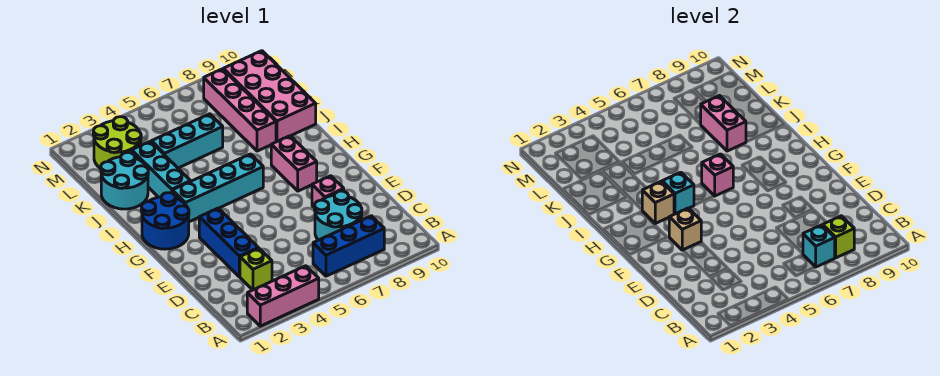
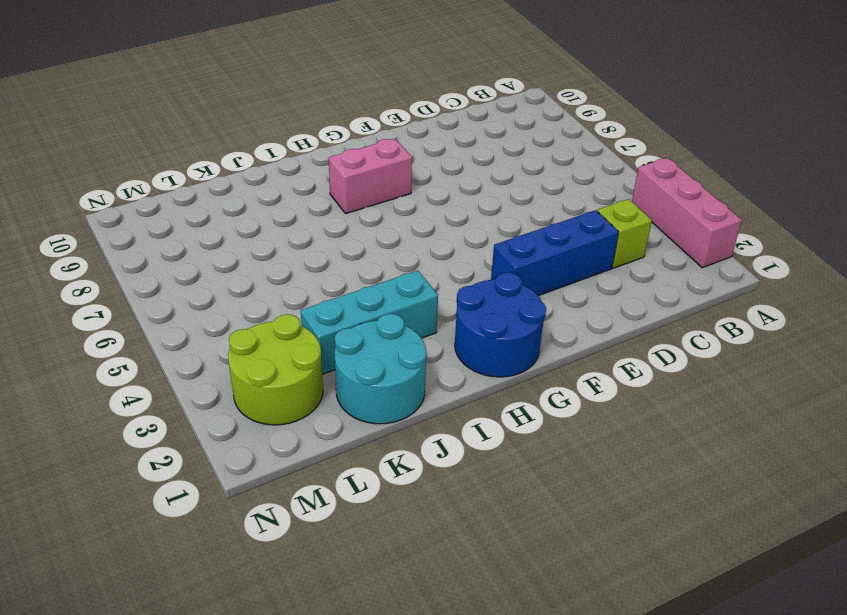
none -> blue 1x3 brick [313,216,384,276]
none -> cyan 2x2 round brick [314,191,362,240]
none -> pink 1x1 brick [312,176,344,207]

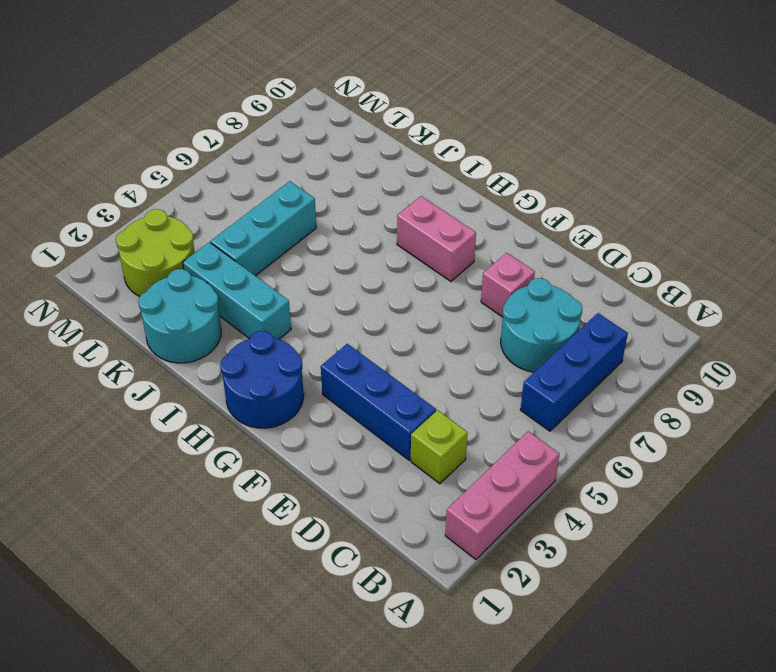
none -> cyan 1x4 brick [172,154,263,222]
none -> pink 1x4 brick [204,69,276,151]
none -> pink 2x4 brick [223,51,316,142]

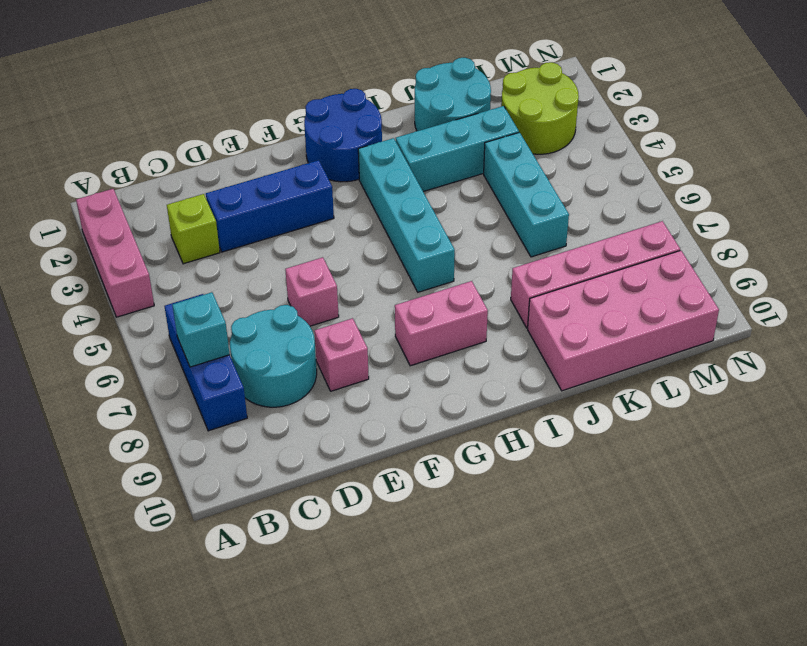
pink 1x1 brick [285,257,339,326] -> pink 1x1 brick moved to [702,154,733,196]
none -> lime 1x1 brick [823,216,854,258]
none -> tan 1x1 brick [669,208,701,250]
none -> tan 1x1 brick [642,182,674,223]

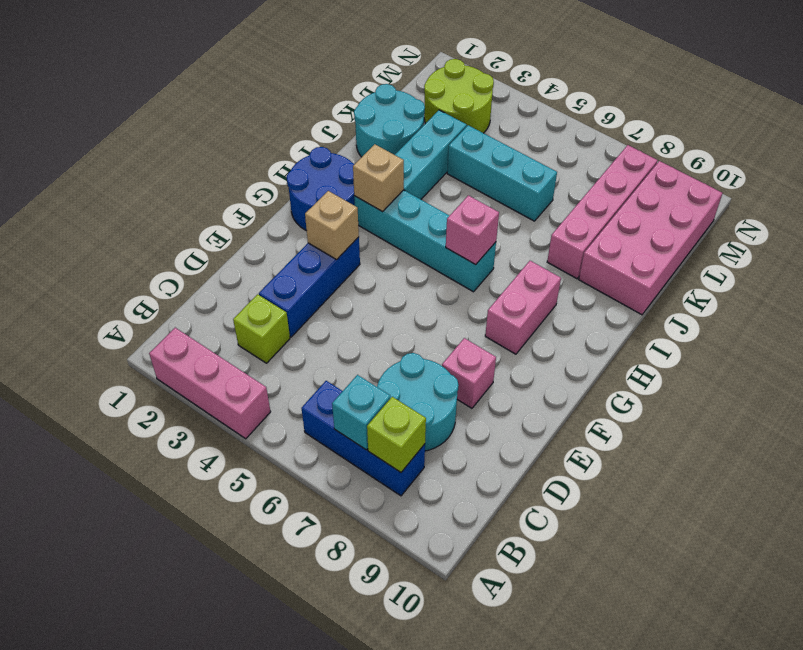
none -> cyan 1x1 brick [662,172,694,214]
none -> pink 1x2 brick [700,96,746,151]

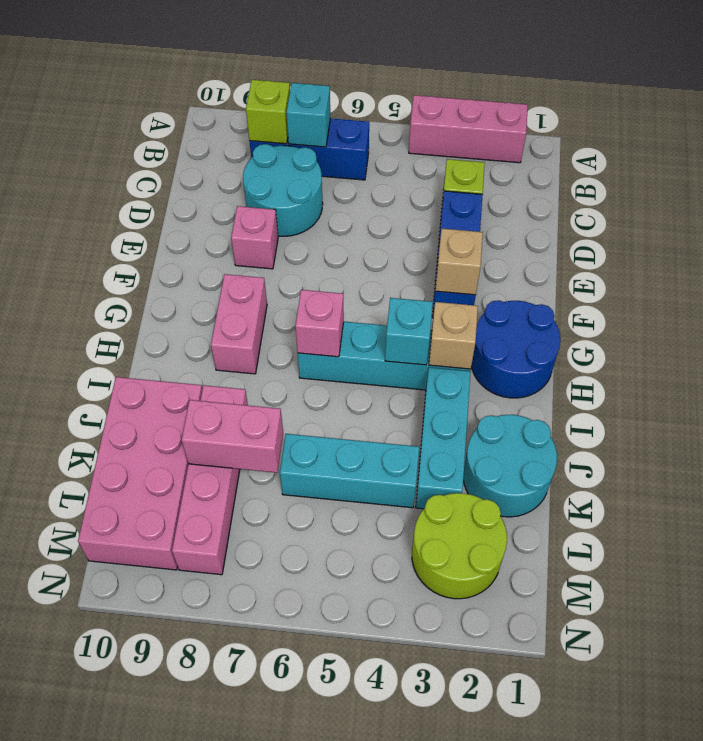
pink 1x2 brick [182,400,283,473] -> pink 1x2 brick turned to [700,96,746,151]

